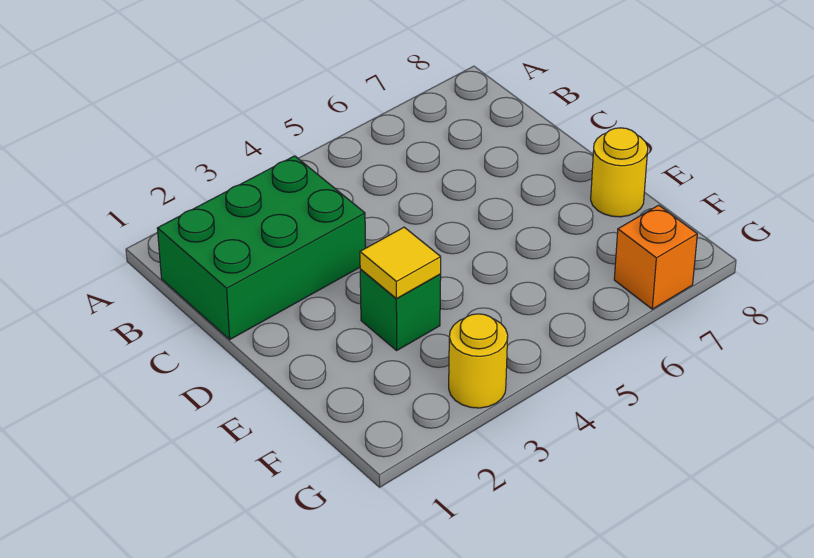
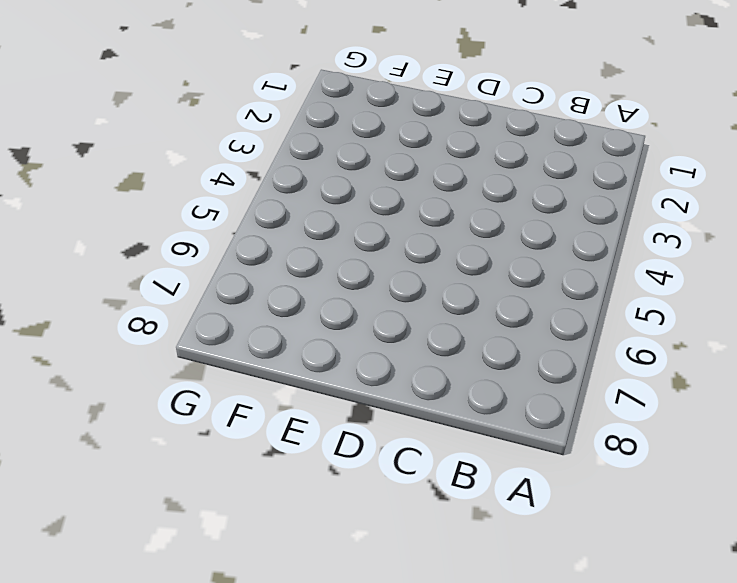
none -> green 2x3 brick [157,156,366,339]
none -> green 1x1 brick [360,269,441,350]

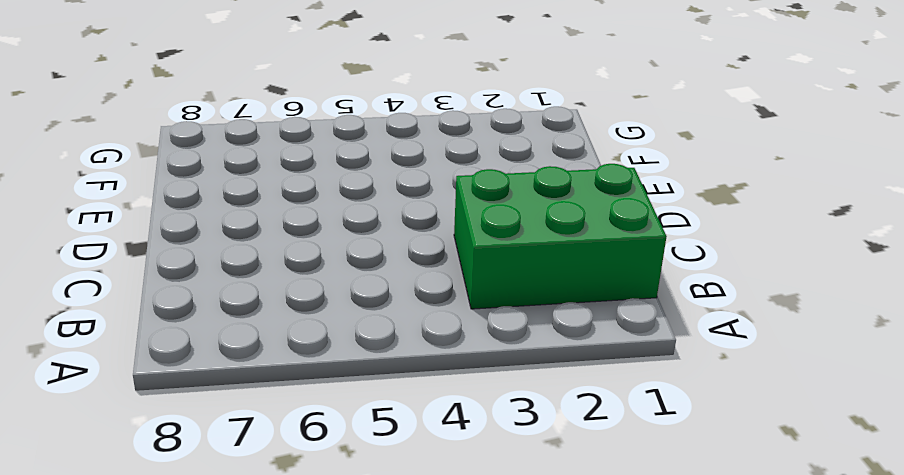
none -> green 1x1 brick [360,269,441,350]
none -> yellow 1x1 round brick [591,128,648,217]

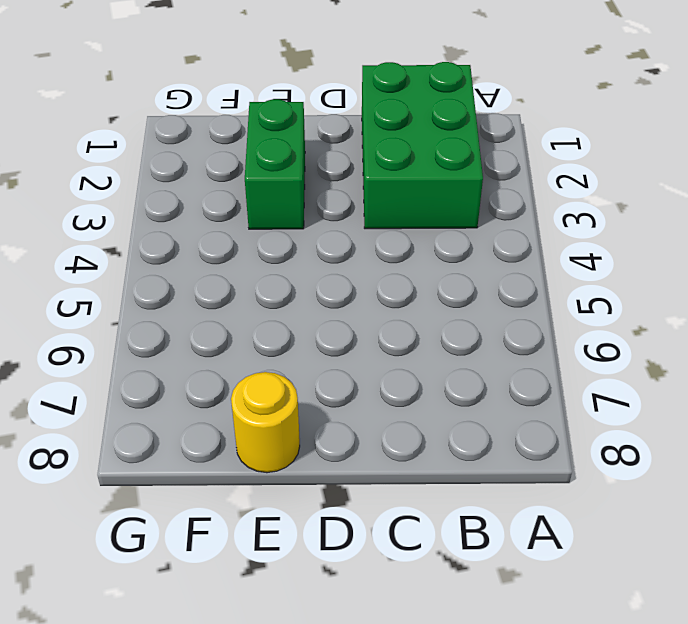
green 1x2 brick [245,99,305,229] -> green 1x1 brick [360,269,441,350]
none -> yellow 1x1 round brick [449,314,508,408]
none -> orange 1x1 brick [614,205,697,309]

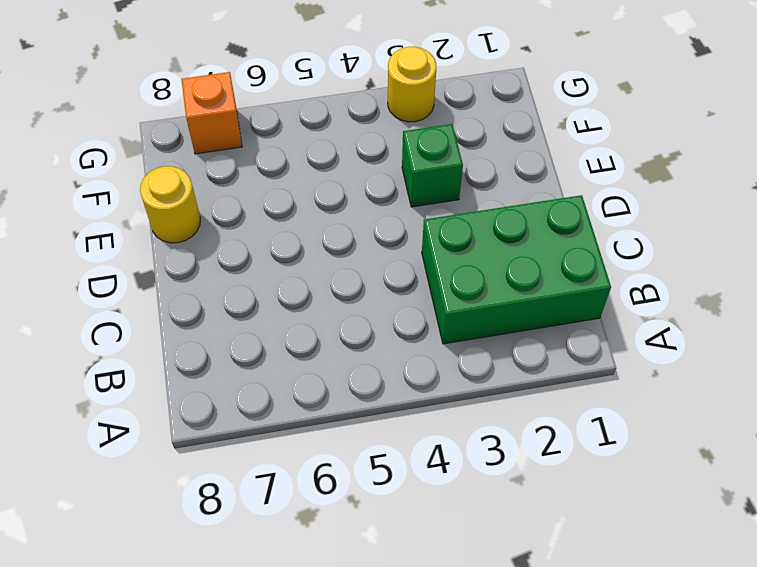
none -> yellow 1x1 tile [360,227,441,299]

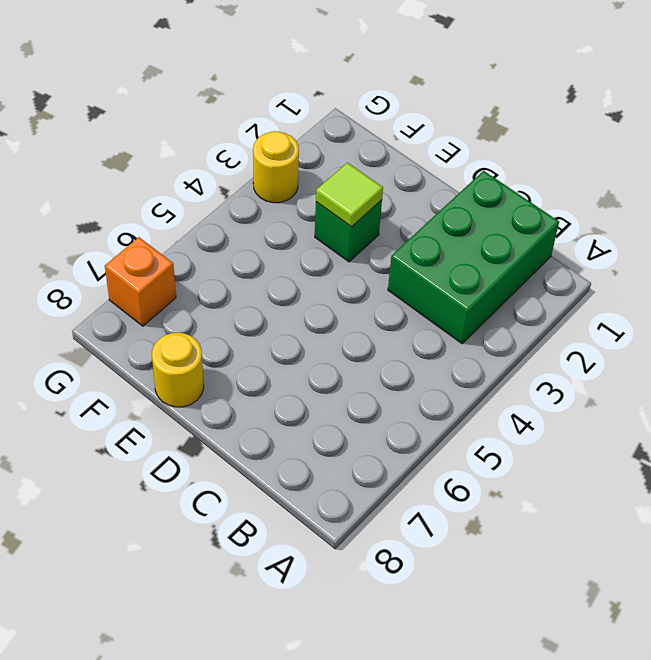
lime 1x1 tile [316,163,383,227] -> yellow 1x1 tile [360,227,441,299]

